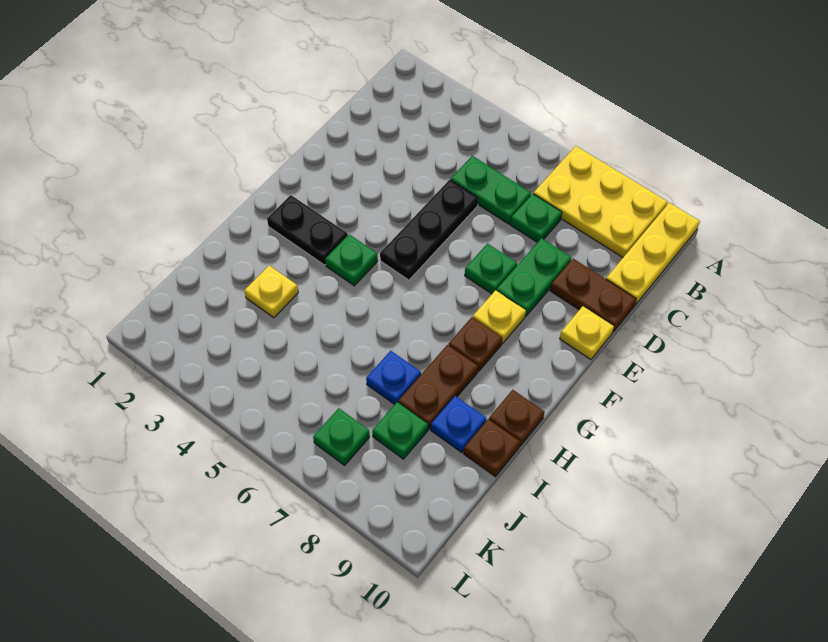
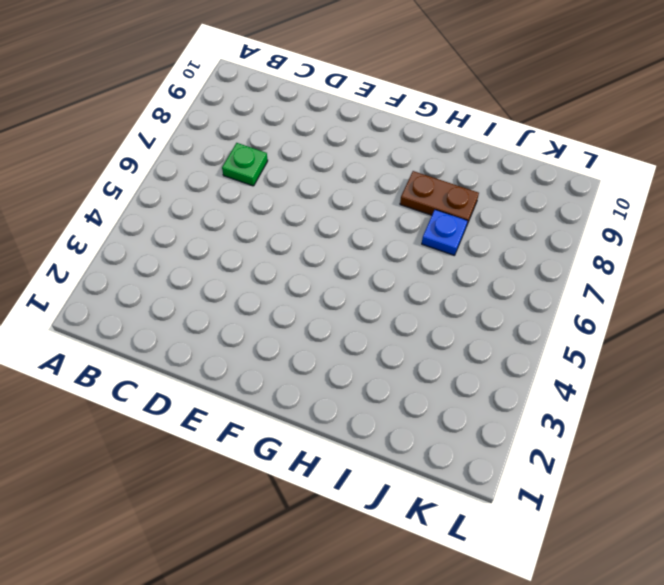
none -> yellow 2x3 plate [533,146,667,257]
none -> yellow 1x3 plate [606,203,700,305]
none -> green 1x2 plate [451,156,531,224]

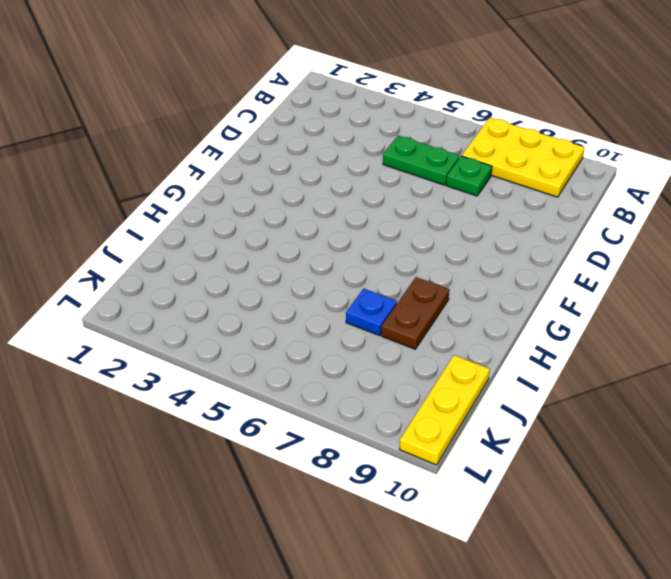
yellow 1x3 plate [400,355,490,465] -> yellow 1x3 plate moved to [606,203,700,305]
none -> black 1x3 plate [380,180,478,280]
none -> green 1x2 plate [496,238,571,316]
none -> brown 1x2 plate [550,259,636,332]

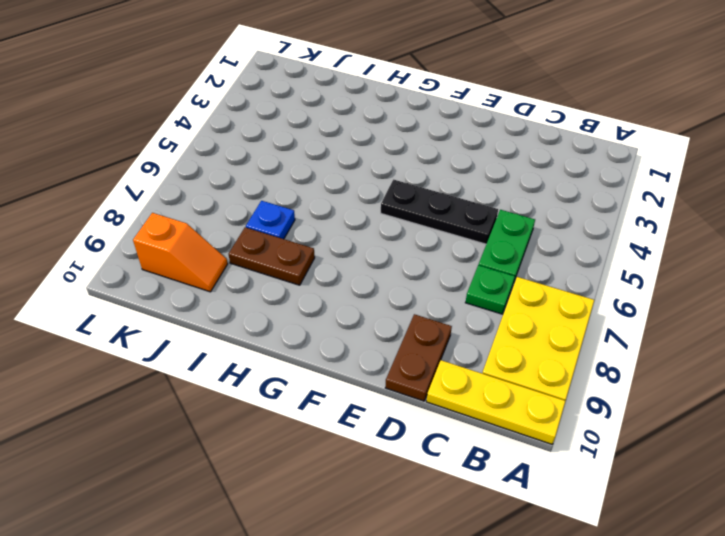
orange 1x2 slope [133,213,228,292] -> none
none -> green 1x2 plate [496,238,571,316]
none -> green 1x1 plate [465,244,517,294]
none -> yellow 1x1 plate [560,306,614,359]

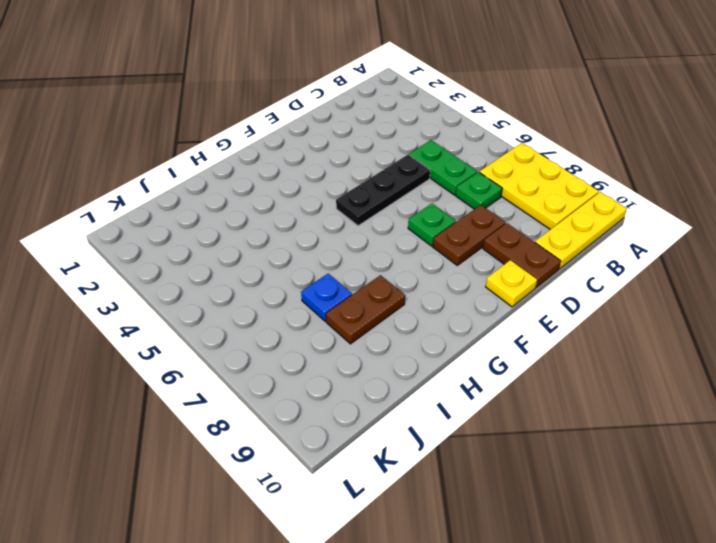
brown 1x2 plate [433,205,506,265] -> green 1x2 plate [496,238,571,316]
none -> yellow 1x1 plate [473,290,526,343]
none -> black 1x2 plate [267,195,348,265]
none -> green 1x1 plate [325,235,378,286]

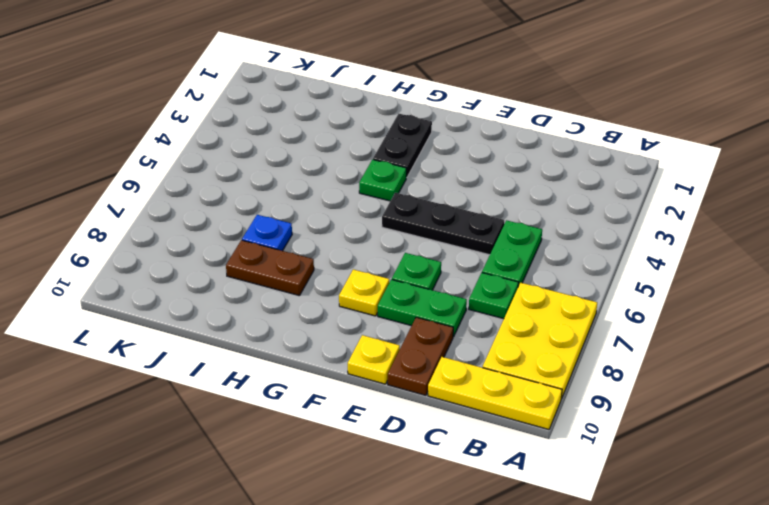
none -> brown 1x1 plate [449,317,502,371]
none -> brown 1x1 plate [489,390,545,446]
none -> yellow 1x1 plate [244,265,298,318]

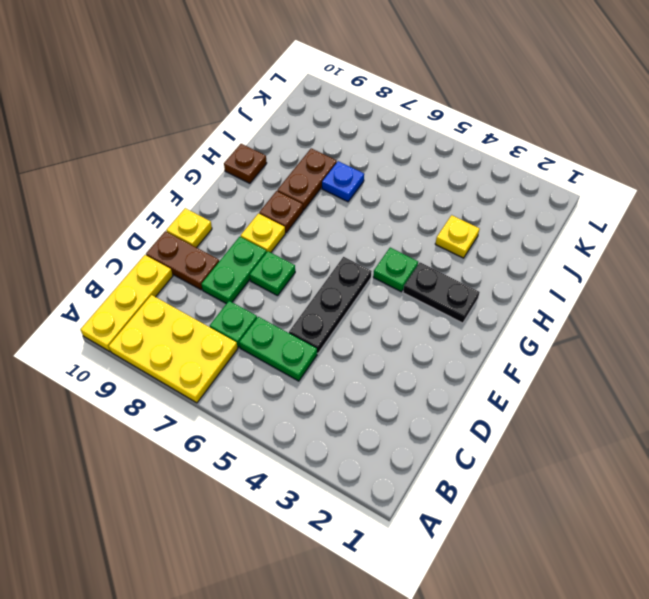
none -> blue 1x1 plate [431,396,486,453]
none -> brown 1x1 plate [464,419,520,477]
none -> green 1x1 plate [372,402,428,459]

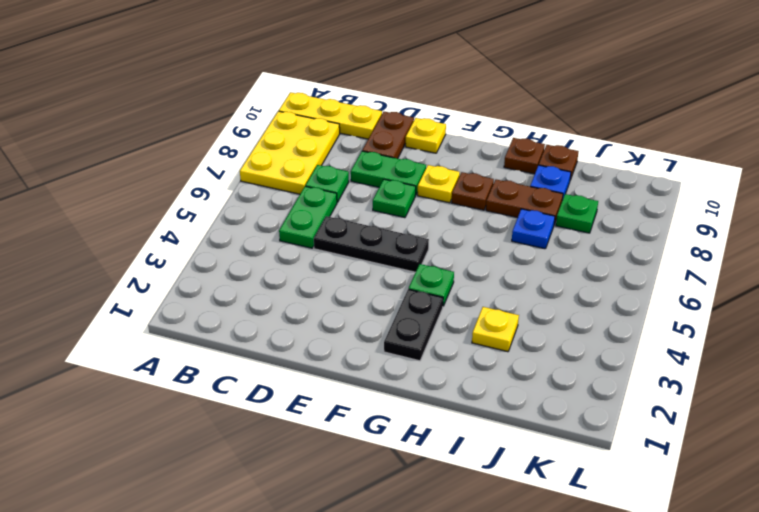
none -> green 1x1 plate [313,408,370,465]

